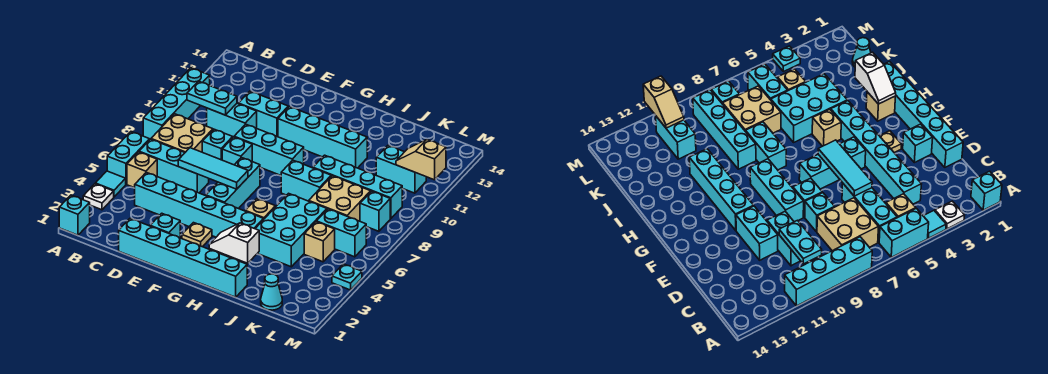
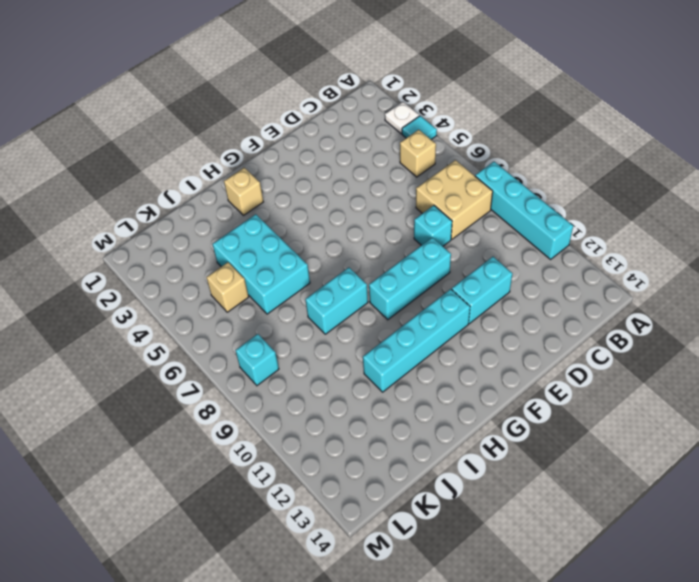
none -> cyan 1x1 brick [59,195,90,235]
none -> cyan 1x2 brick [107,132,150,184]
none -> cyan 1x3 brick [139,139,209,193]
none -> cyan 1x6 brick [135,172,264,237]

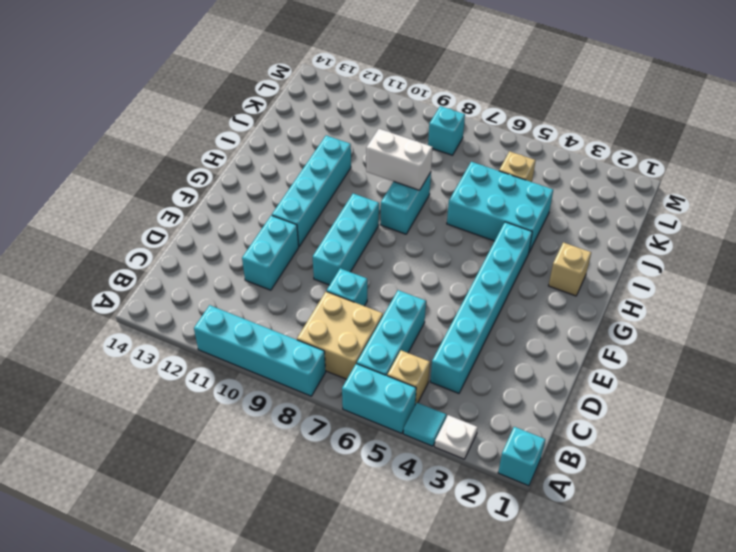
white 1x2 brick [366,129,433,190] -> none
none -> cyan 1x2 brick [207,104,257,137]
none -> cyan 1x6 brick [119,218,247,297]
none -> cyan 1x1 brick [150,213,180,238]
none -> cyan 1x1 brick [222,137,252,165]

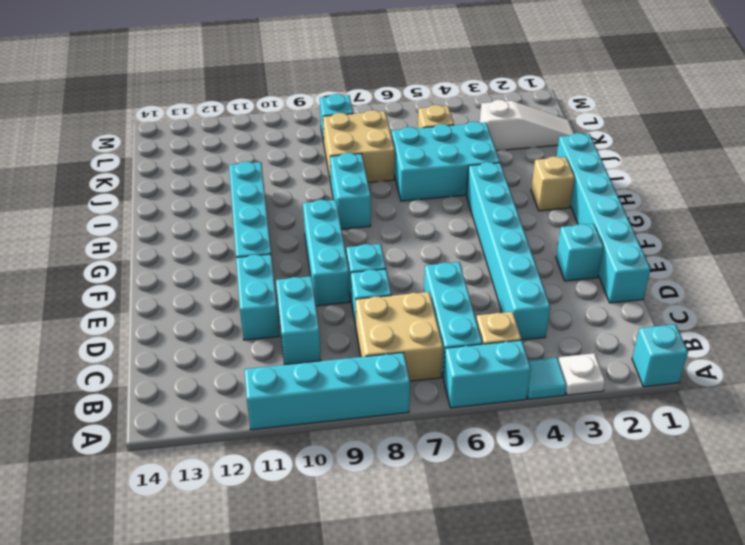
white 1x3 slope [480,100,575,151] -> cyan 1x1 cone [261,274,282,310]
none -> tan 1x1 plate [182,223,212,247]
none -> cyan 1x3 brick [206,158,260,209]
none -> tan 1x1 brick [246,199,275,219]
none -> cyan 1x4 brick [313,155,402,219]

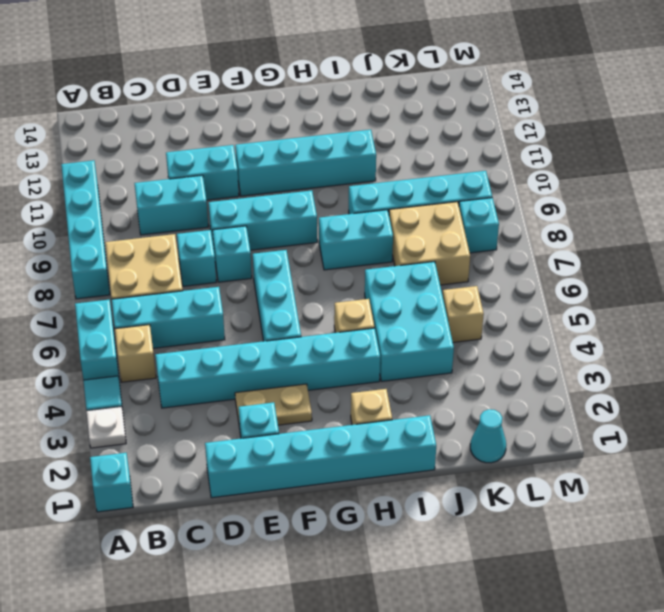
tan 1x2 plate [235,384,312,428] -> tan 1x1 plate [182,223,212,247]
none -> cyan 1x2 brick [316,209,366,257]
none -> cyan 1x2 brick [376,145,426,193]
none -> cyan 1x1 plate [332,264,362,290]
none -> cyan 1x2 plate [187,81,237,115]

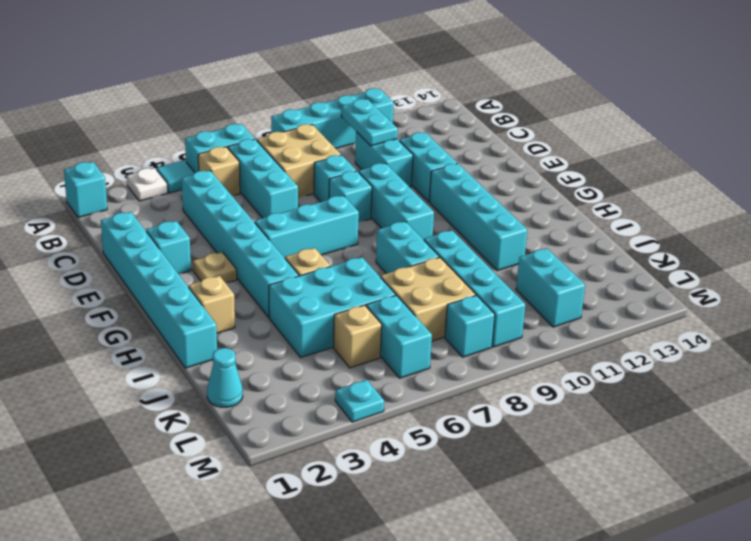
none -> cyan 1x3 tile [178,148,248,189]
none -> white 1x2 slope [209,223,259,263]
none -> tan 1x2 slope [396,140,446,180]

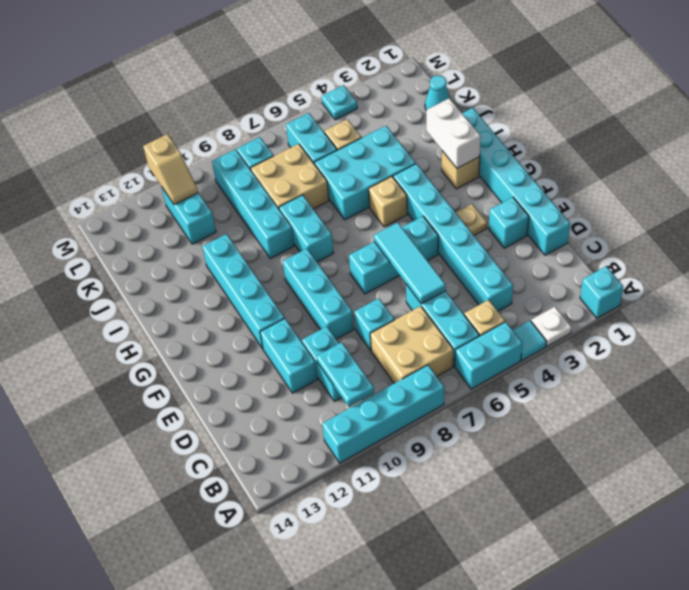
white 1x2 brick [426,98,481,168] -> white 1x2 slope [209,223,259,263]
none -> cyan 1x1 brick [222,137,252,165]

